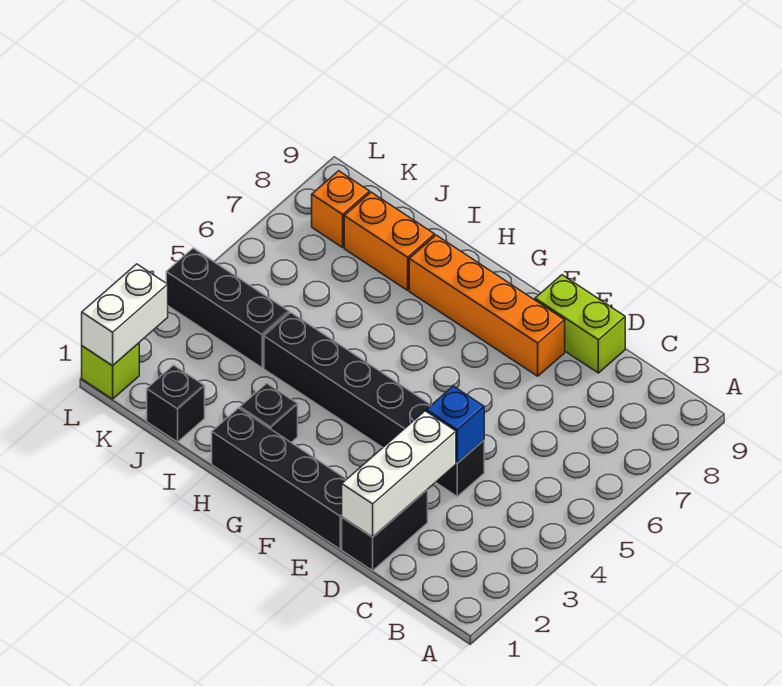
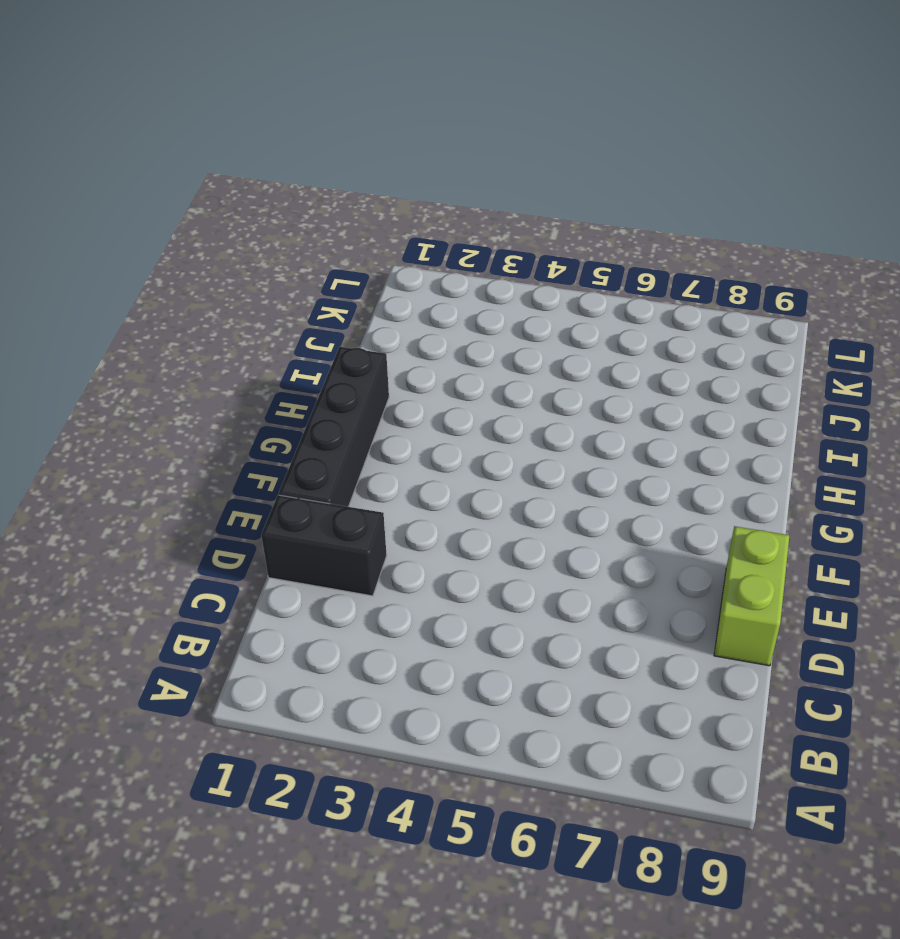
none -> black 1x6 brick [264,313,484,496]
none -> orange 1x4 brick [409,235,565,376]
none -> black 1x1 brick [240,383,298,442]

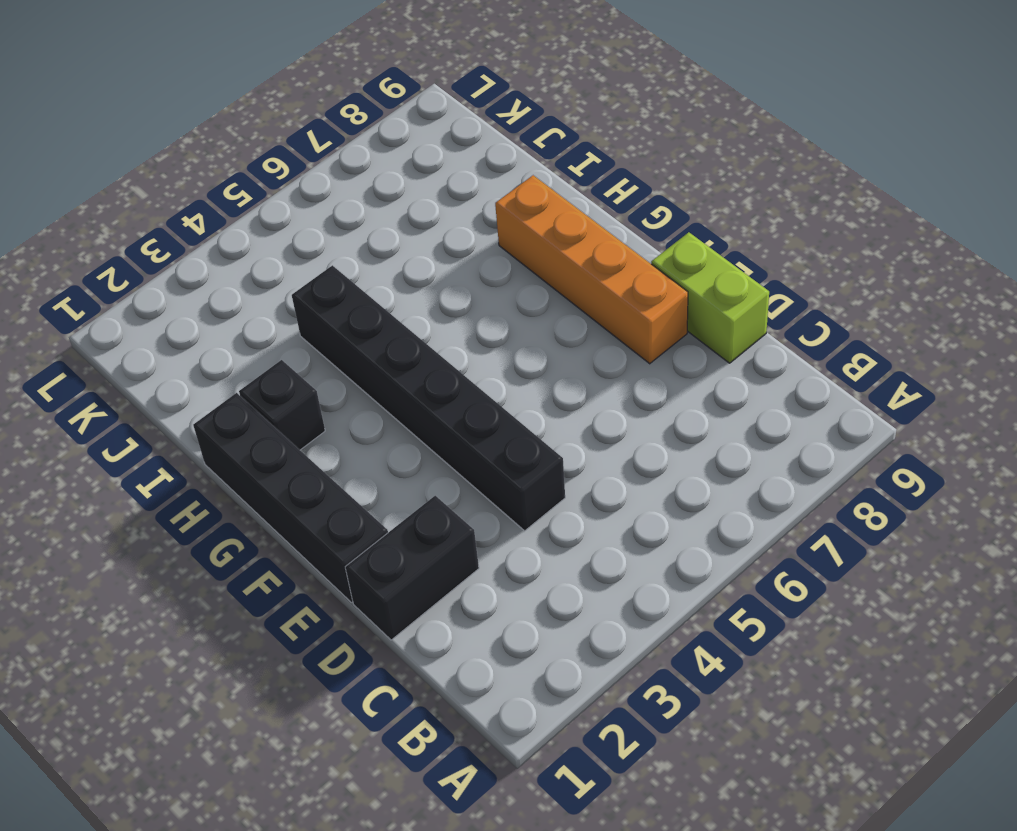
none -> orange 1x2 brick [344,192,435,290]
none -> black 1x1 brick [147,365,205,442]
none -> black 1x3 brick [166,248,289,368]

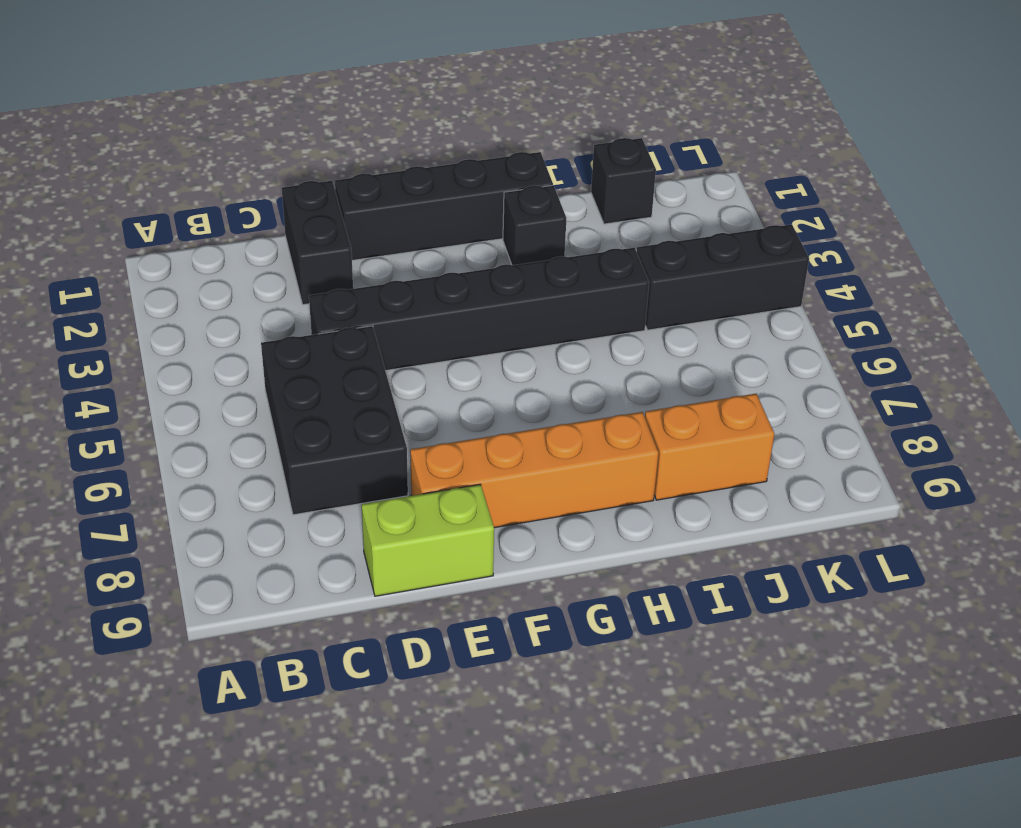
black 2x3 brick [261,326,408,515] -> none
none -> orange 1x1 brick [312,171,370,247]
none -> lime 1x1 brick [82,343,139,399]
none -> white 1x3 brick [342,411,456,537]

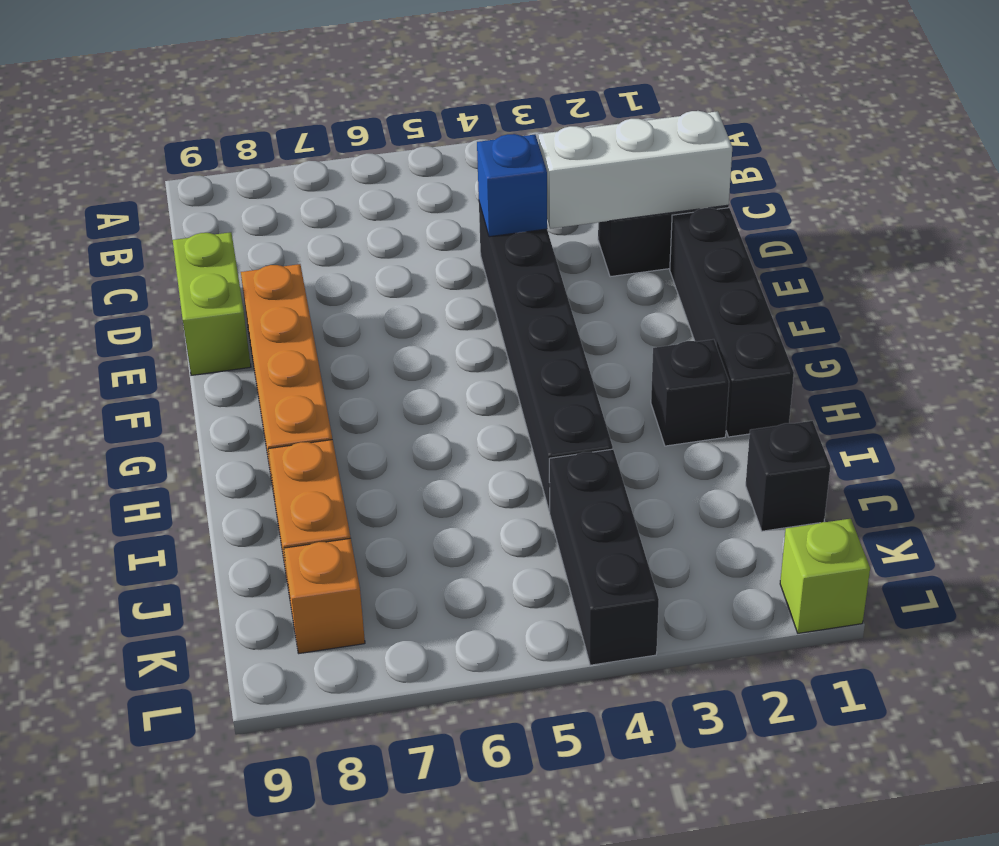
none -> white 1x2 brick [82,264,168,366]

